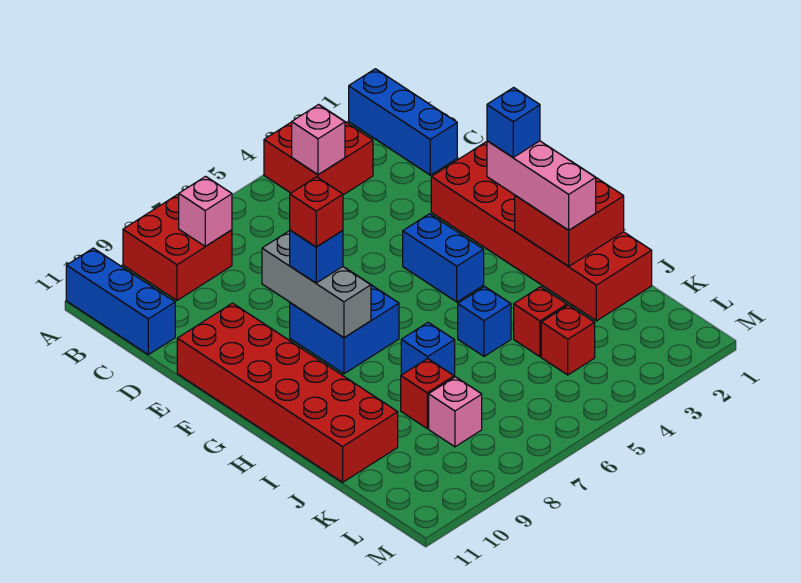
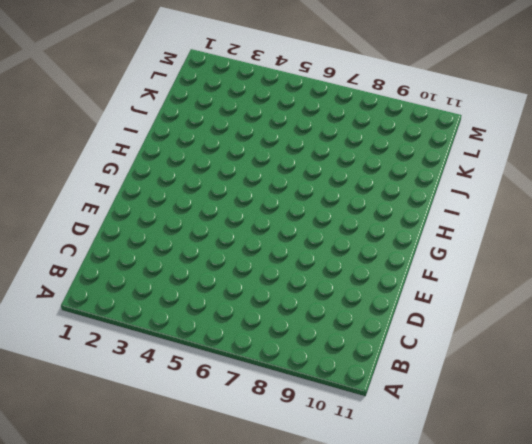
none -> blue 1x3 brick [349,69,457,175]
none -> red 2x2 brick [264,115,373,195]
none -> red 2x2 brick [123,195,232,300]

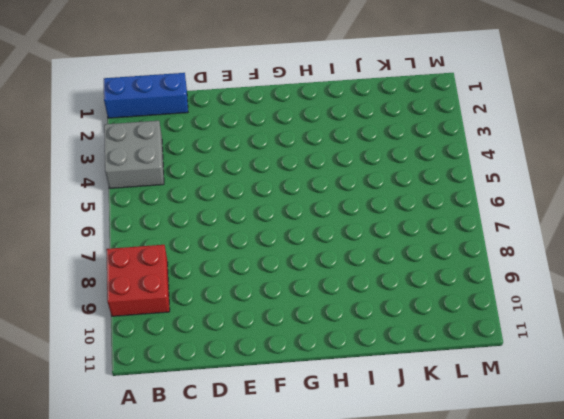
grey 2x2 brick [104,121,164,188] -> red 2x2 brick [264,115,373,195]
none -> blue 1x3 brick [66,248,175,355]
none -> red 2x6 brick [431,142,652,321]
none -> red 2x6 brick [177,303,398,482]

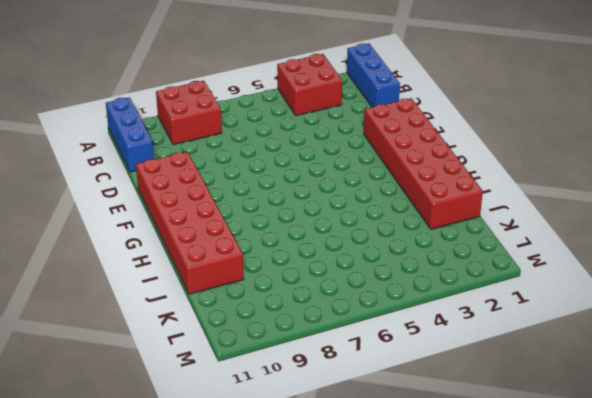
none -> blue 1x2 brick [403,214,484,302]
none -> blue 2x2 brick [290,282,399,374]
none -> blue 1x1 brick [458,287,511,356]

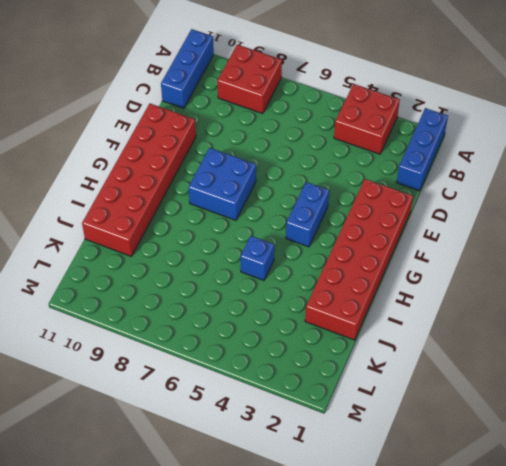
none -> blue 1x1 brick [401,322,455,375]
none -> red 1x1 brick [514,287,567,357]
none -> red 1x1 brick [401,359,454,428]

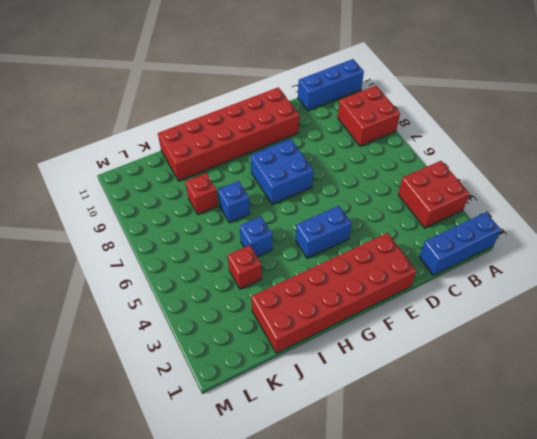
none -> red 1x1 brick [541,305,595,375]
none -> pink 1x1 brick [429,377,482,447]
none -> pink 1x1 brick [292,105,345,175]

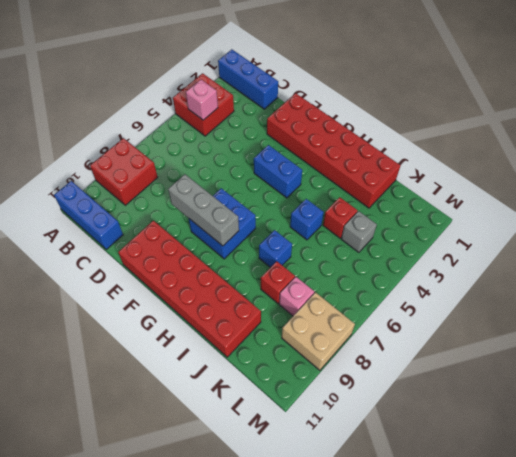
grey 1x1 brick [341,211,377,252] -> red 1x1 brick [541,305,595,375]
tan 2x2 brick [282,292,355,370] -> none
none -> pink 1x1 brick [179,176,232,246]
none -> red 2x2 brick [515,177,624,266]
none -> blue 1x1 brick [290,230,343,283]

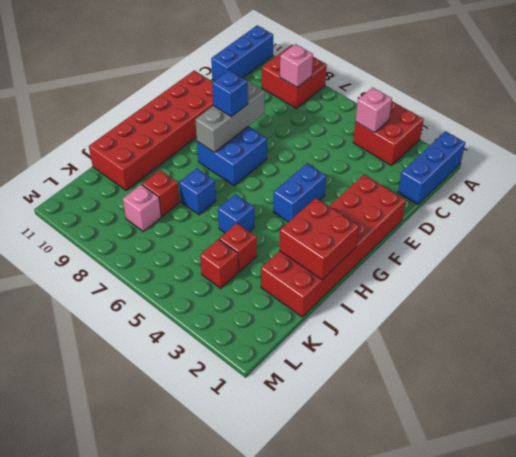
none -> pink 1x3 brick [487,141,596,230]
none -> red 1x1 brick [290,177,343,247]
none -> blue 1x1 brick [487,88,540,157]

